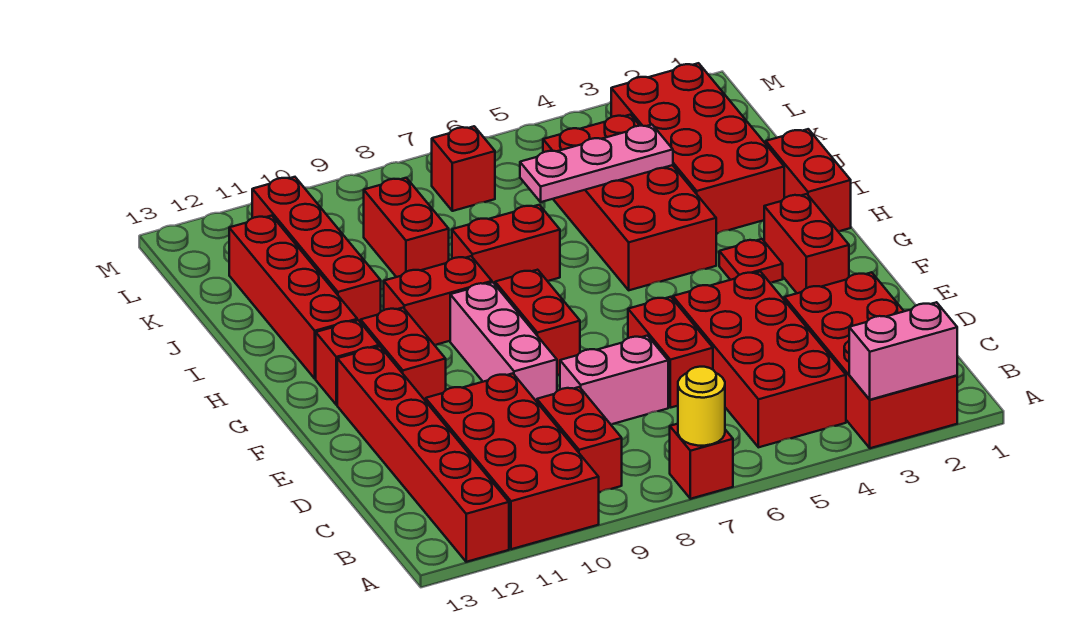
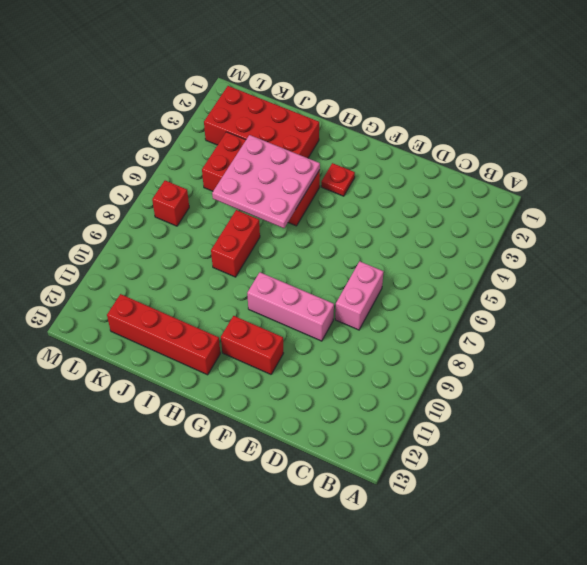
pink 3x3 plate [212,135,320,228] -> pink 1x3 plate [520,125,673,202]
none -> red 2x4 brick [784,272,957,448]
none -> red 1x1 brick [670,424,733,499]
none -> red 2x4 brick [426,373,599,549]

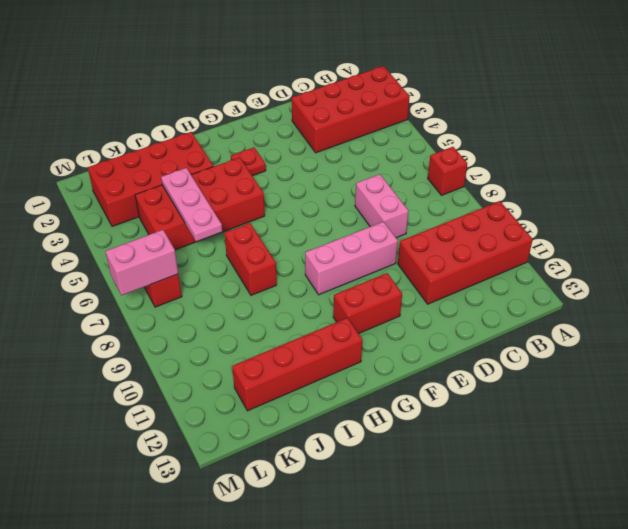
pink 1x2 brick [105,230,178,295] -> pink 1x2 brick turned to [849,302,957,400]
none -> red 1x6 brick [337,346,509,562]
none -> red 2x4 brick [673,272,846,447]
none -> red 1x2 brick [537,387,622,492]

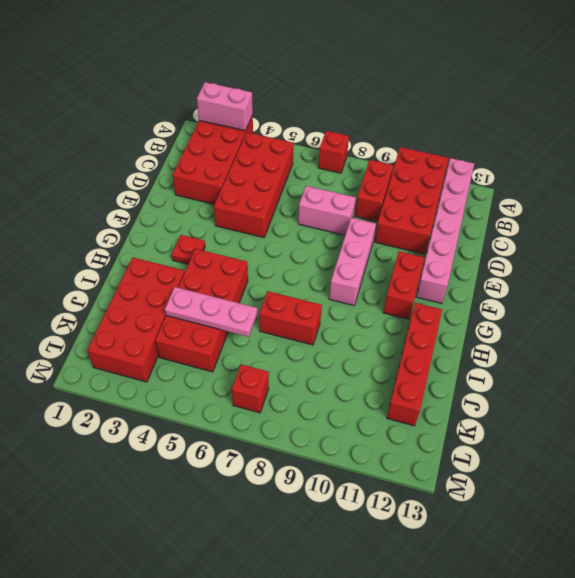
pink 1x6 brick [416,158,474,304] -> red 1x6 brick [337,346,509,562]
none -> red 1x2 brick [628,297,713,408]
none -> red 1x2 brick [764,194,849,293]
none -> red 1x2 brick [495,270,580,375]

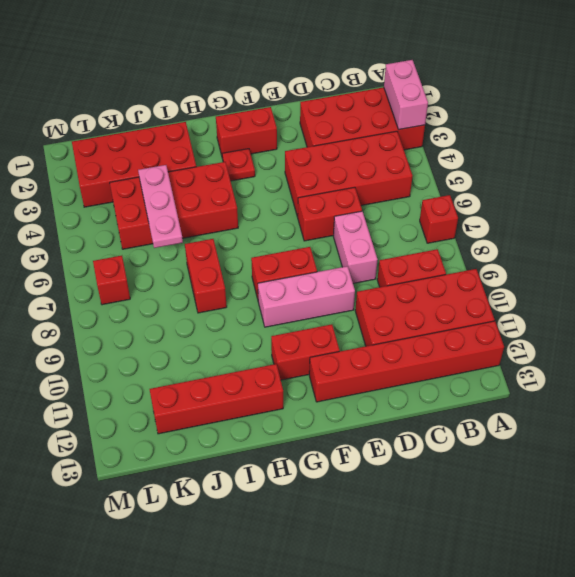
none -> red 1x1 brick [316,320,379,405]
none -> red 1x2 brick [766,129,851,231]
none -> red 1x2 brick [384,256,492,345]

